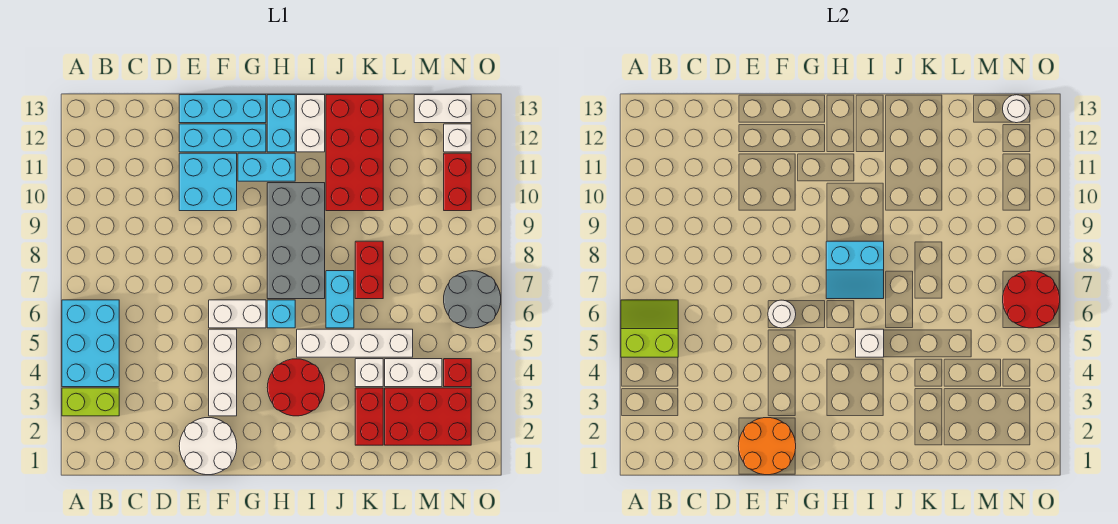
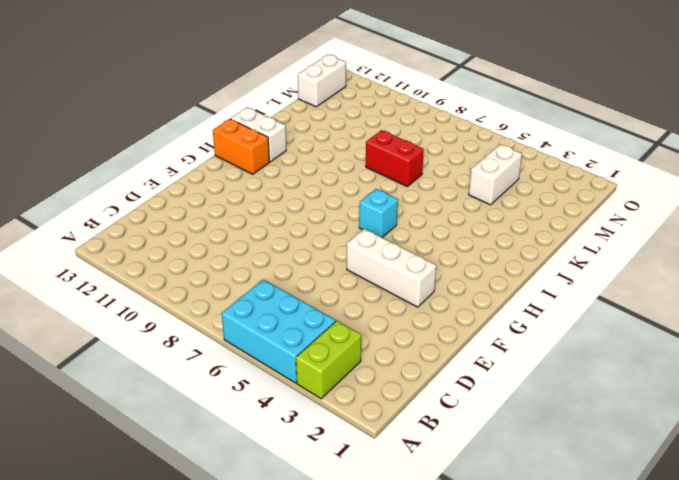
orange 1x2 brick [213,119,269,174] -> cyan 1x2 brick [267,95,295,152]
none -> white 2x2 round brick [179,418,237,475]
none -> cyan 2x2 brick [179,153,237,211]
none -> cyan 1x3 brick [179,124,266,152]
none -> cyan 1x3 brick [179,95,266,123]

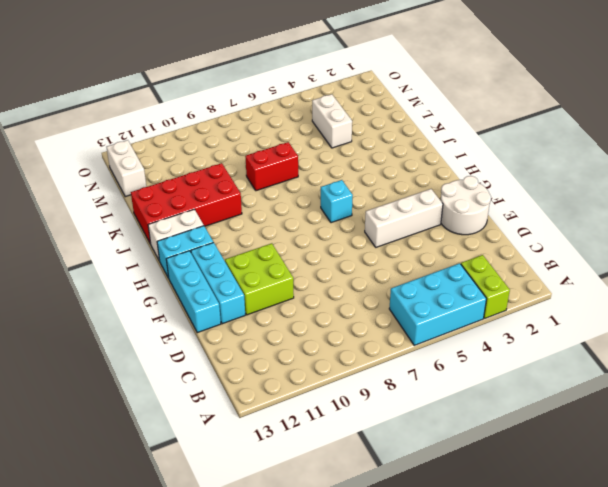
lime 2x2 brick [225,243,294,315] -> cyan 2x2 brick [179,153,237,211]
none -> white 1x2 brick [209,300,266,328]
none -> cyan 1x2 brick [238,153,295,181]
none -> red 2x2 round brick [267,359,325,416]
none -> grey 2x4 brick [267,183,325,299]

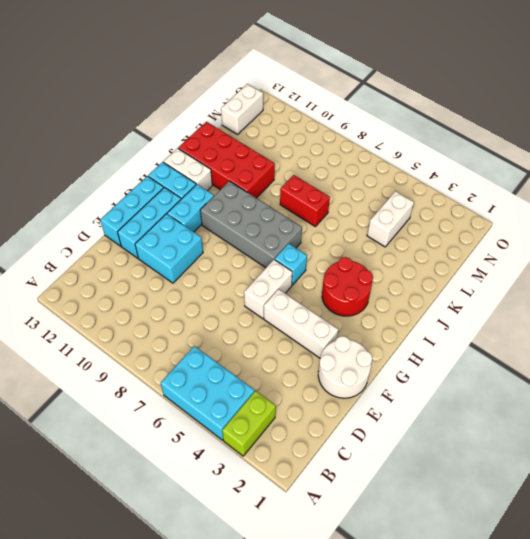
none -> white 1x4 brick [297,329,413,357]
none -> cyan 1x2 brick [326,271,354,328]
none -> red 1x2 brick [355,388,383,445]
none -> white 1x1 brick [355,359,383,387]

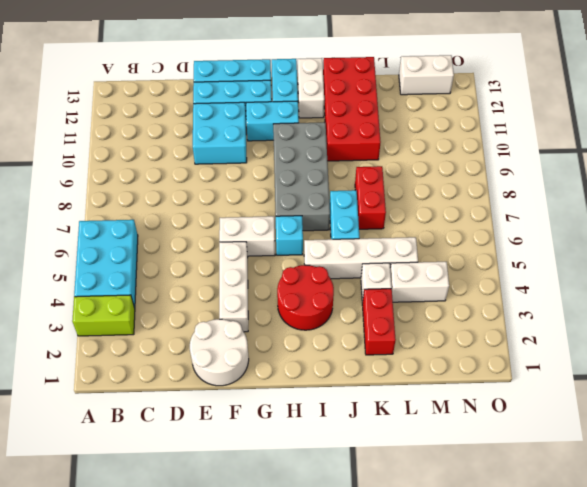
none -> red 2x3 brick [385,388,471,445]
none -> red 1x1 brick [444,359,471,387]
none -> grey 2x2 round brick [444,271,501,328]
none -> red 1x2 brick [444,153,471,211]

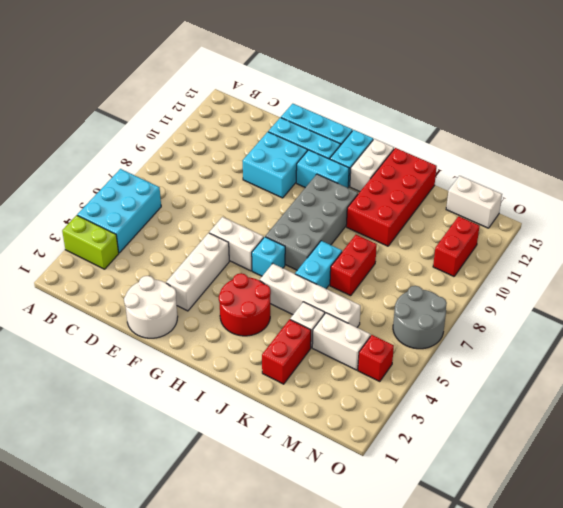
none -> red 2x3 brick [385,388,471,445]
none -> white 1x1 brick [444,124,471,152]
none -> lime 2x2 slope [621,300,678,357]
none -> orange 2x2 round brick [738,418,796,475]

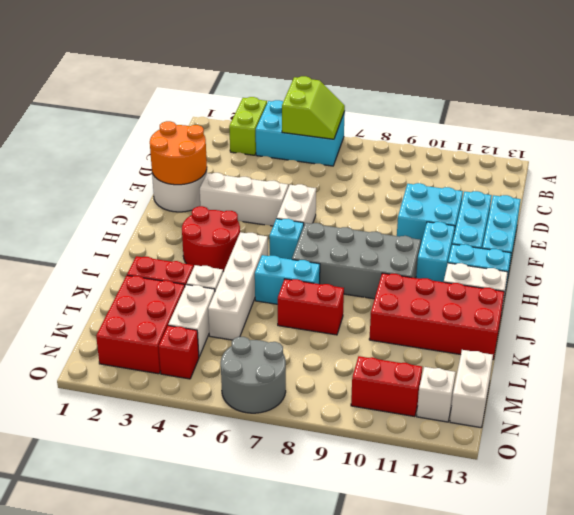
none -> white 1x1 round brick [768,300,796,328]
none -> cyan 2x2 slope [826,241,884,299]
none -> white 1x1 brick [856,329,884,357]
none -> red 2x2 round brick [1003,271,1060,328]

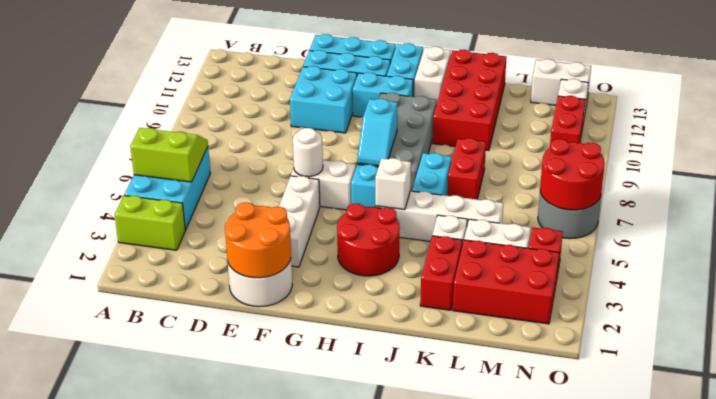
cyan 1x2 slope [357,99,397,166] -> cyan 2x2 slope [826,241,884,299]
none -> white 1x1 round brick [1003,95,1030,123]

